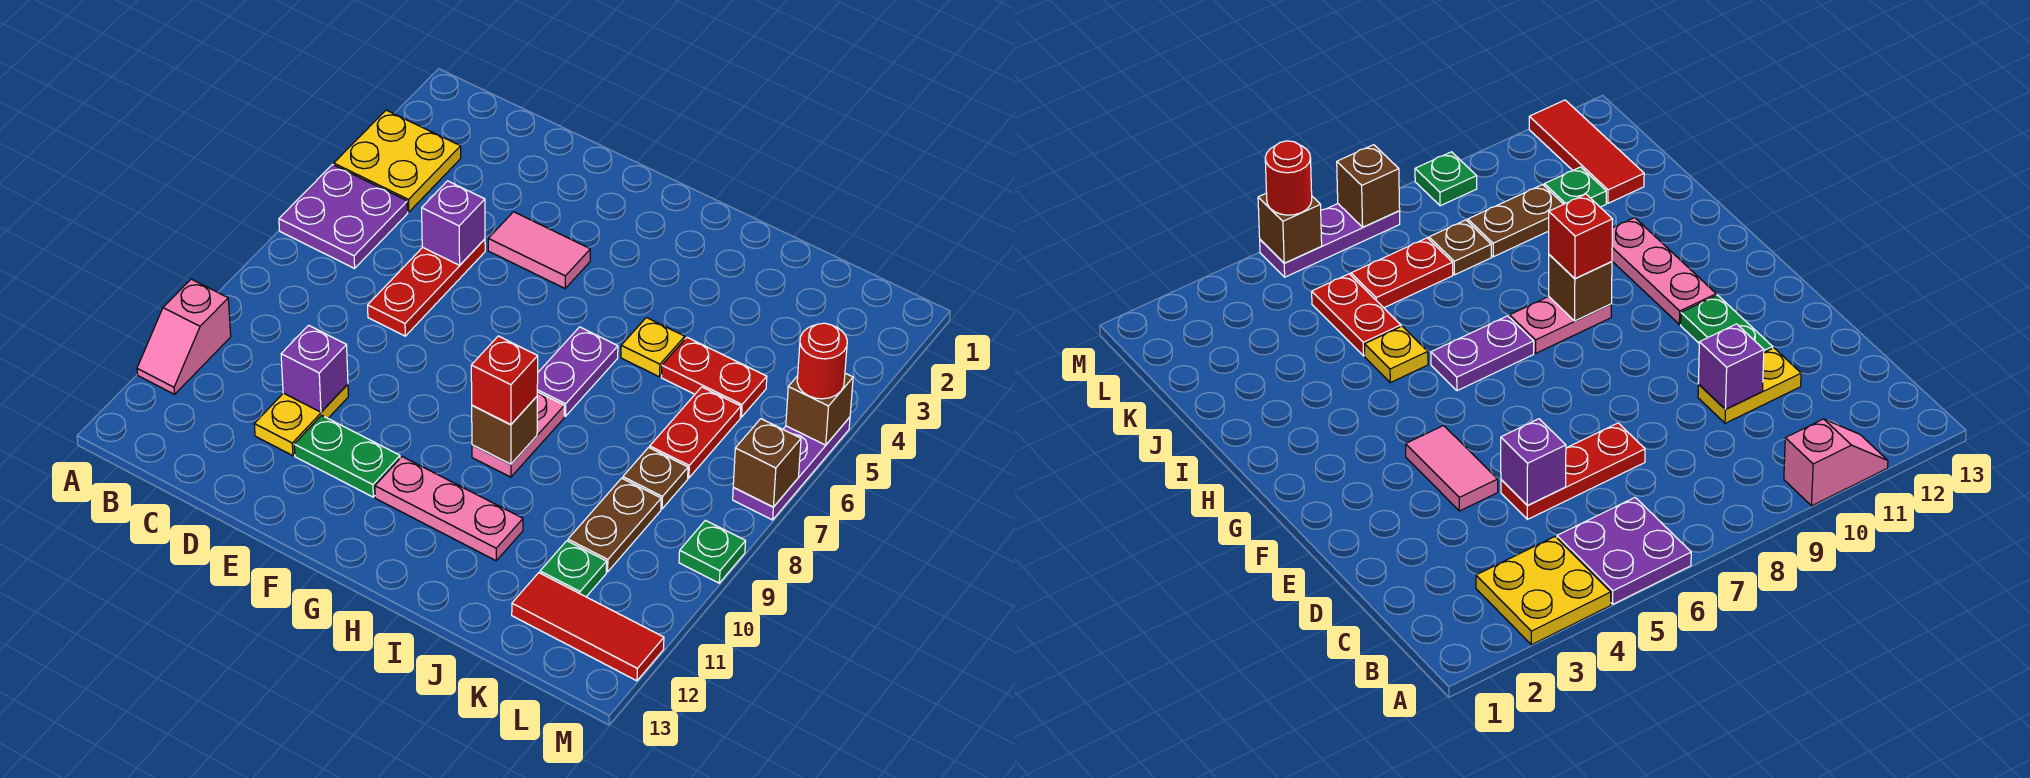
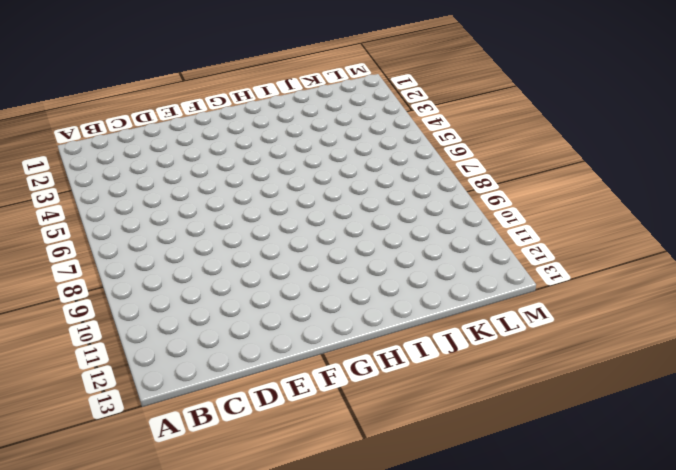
none -> yellow 2x2 plate [334,110,461,212]
none -> purple 2x2 plate [279,165,408,268]
none -> pink 1x2 slope [137,279,231,394]

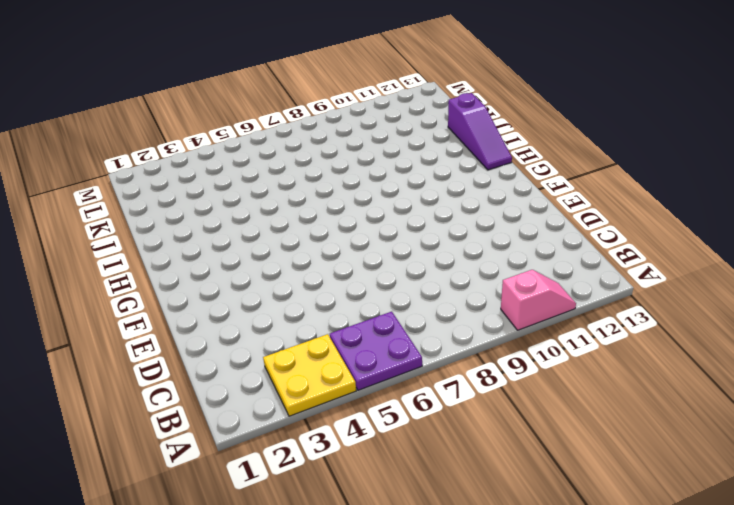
purple 1x3 slope [448,93,512,170] -> none
none -> red 1x3 plate [368,239,485,336]
none -> yellow 1x2 plate [254,384,348,456]
none -> pink 1x2 tile [488,212,590,288]

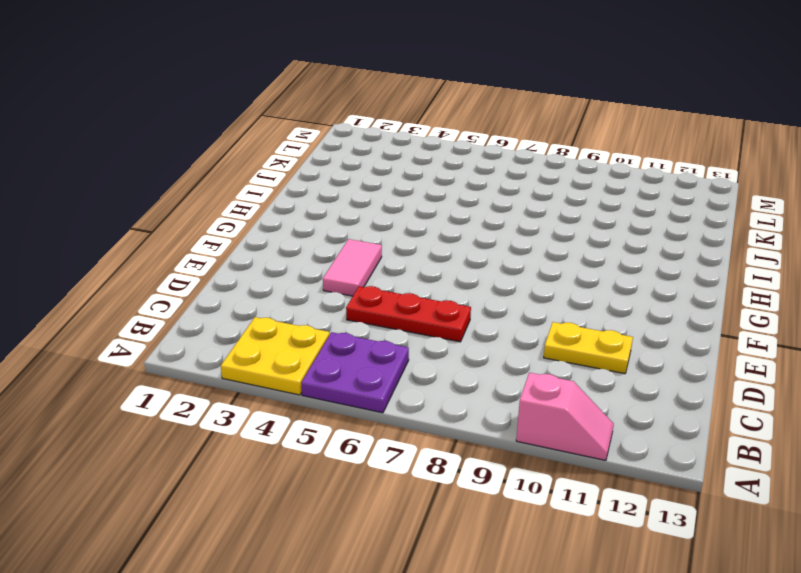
none -> green 1x2 plate [294,415,400,497]
none -> pink 1x3 plate [375,457,523,561]
none -> purple 1x2 plate [537,327,618,416]

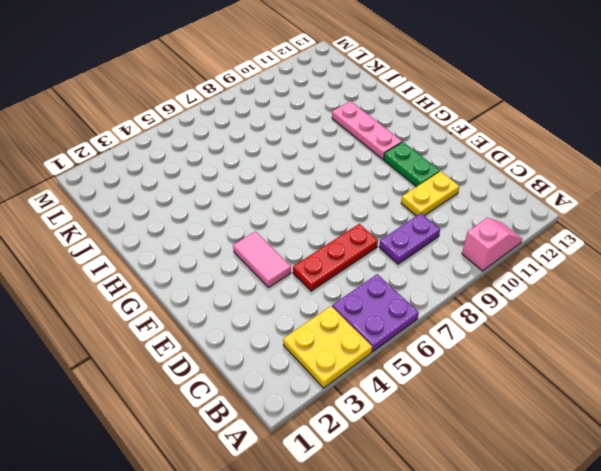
purple 1x2 plate [379,213,440,264] -> purple 1x2 plate moved to [537,327,618,416]
none -> pink 1x2 plate [472,392,564,477]
none -> yellow 1x1 plate [621,318,685,377]
none -> red 1x2 plate [661,337,767,417]

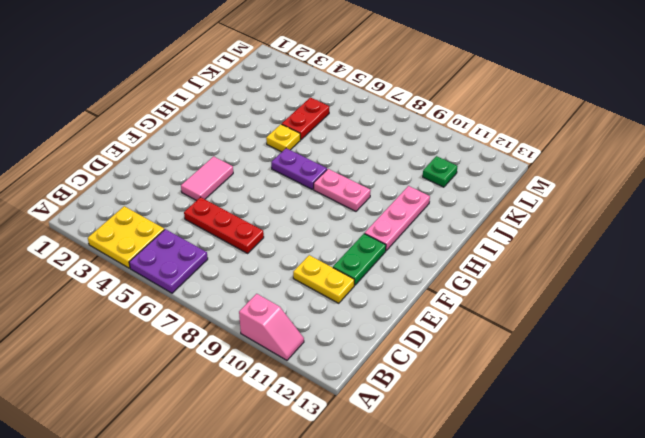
none -> red 1x2 plate [650,387,741,478]
none -> brown 1x1 plate [623,447,688,509]
none -> brown 1x2 plate [568,478,661,572]

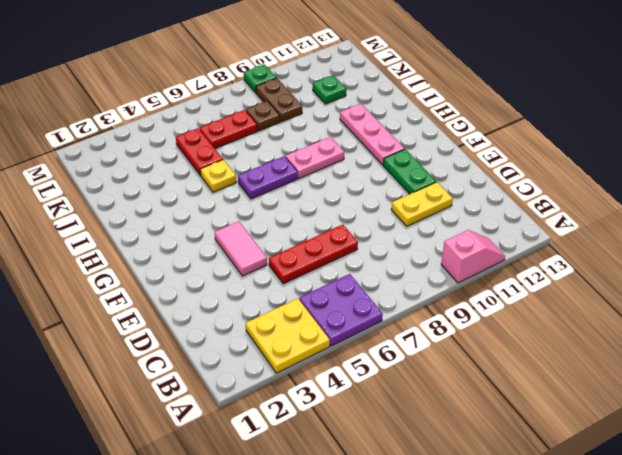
brown 1x2 plate [256,78,302,122] -> brown 1x2 plate turned to [568,478,661,572]
none -> red 1x3 tile [512,573,664,681]
none -> purple 1x3 plate [733,417,850,520]
none -> purple 1x1 brick [422,181,485,265]

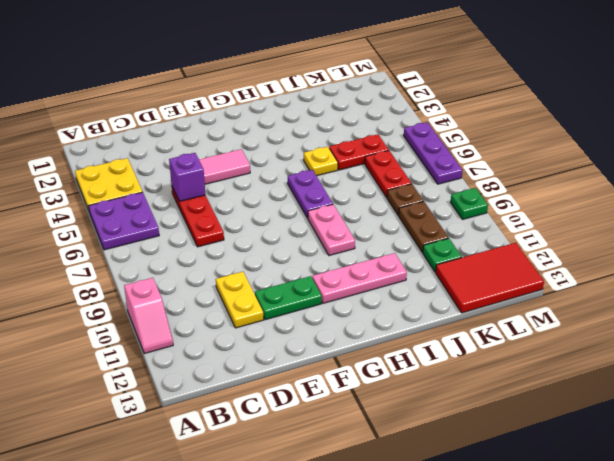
red 2x3 tile [436,243,544,313] -> red 1x3 tile [512,573,664,681]
none -> purple 1x1 brick [281,325,348,412]
none -> brown 1x1 brick [472,397,537,464]
none -> brown 1x1 brick [786,373,853,445]

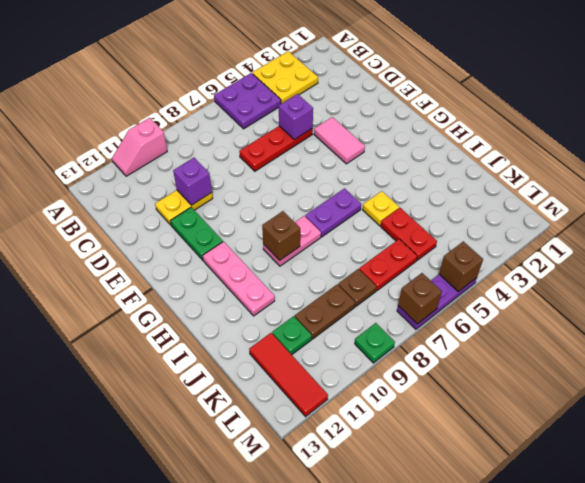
none -> red 1x1 brick [471,336,538,425]
none -> red 1x1 round brick [797,323,847,399]

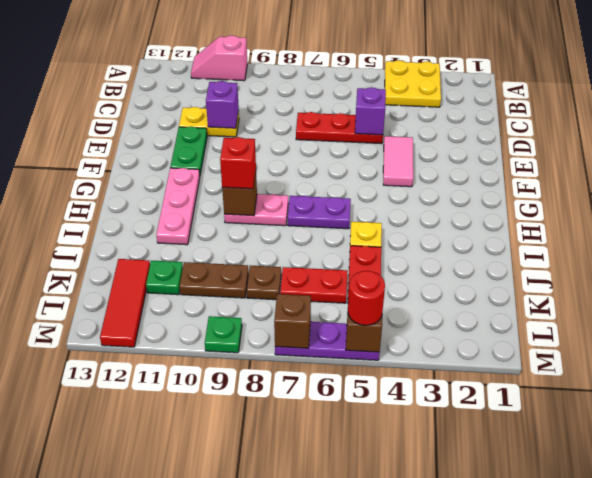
none -> purple 2x2 plate [279,165,408,268]

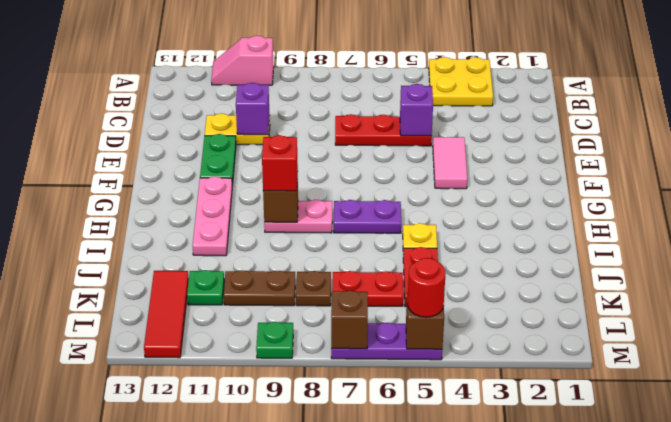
none -> purple 2x2 plate [279,165,408,268]

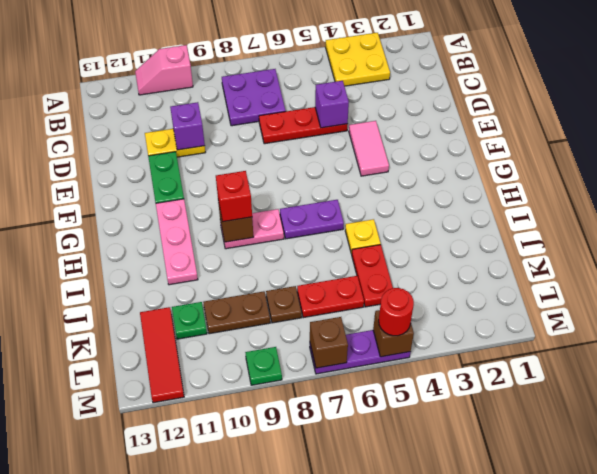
purple 2x2 plate [222,69,286,126] -> purple 2x2 plate moved to [279,165,408,268]

